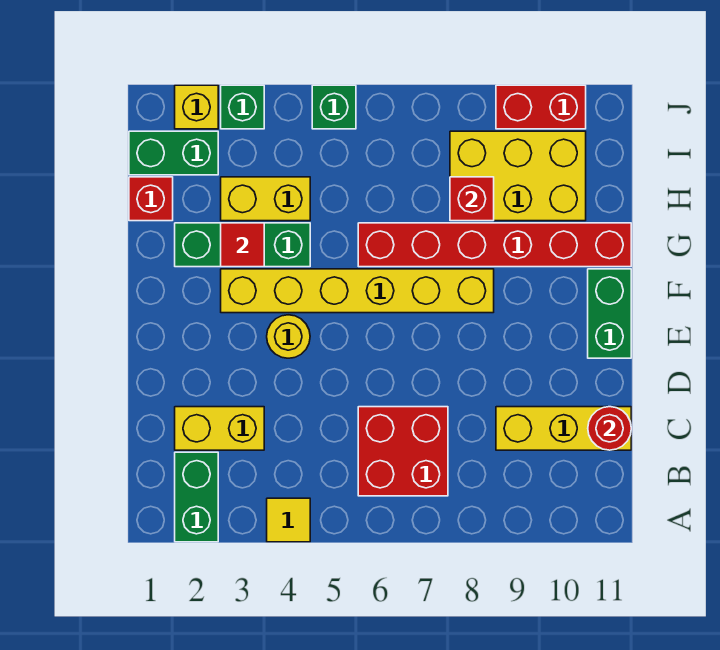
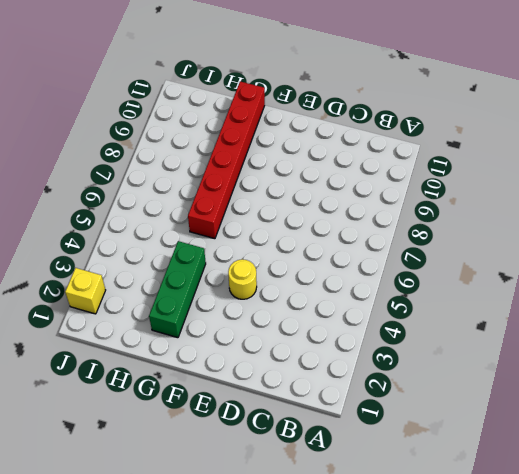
none -> green 1x2 brick [175,452,218,542]
none -> yellow 1x1 tile [267,498,310,542]
none -> red 2x2 brick [358,407,448,496]

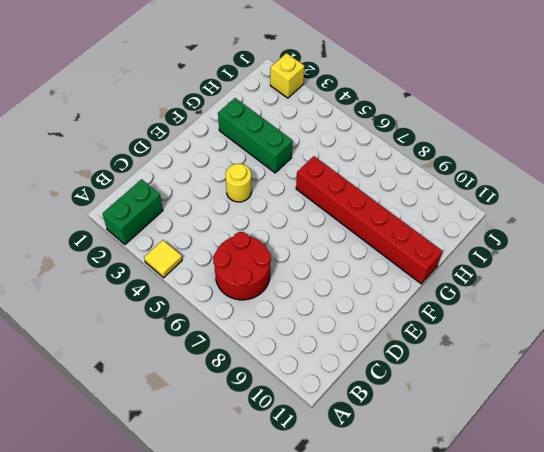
red 2x2 round brick [213,232,271,300] -> red 2x2 brick [358,407,448,496]
none -> yellow 1x2 brick [175,407,264,450]
none -> yellow 1x3 brick [496,407,631,450]
none -> green 1x2 brick [588,269,631,358]

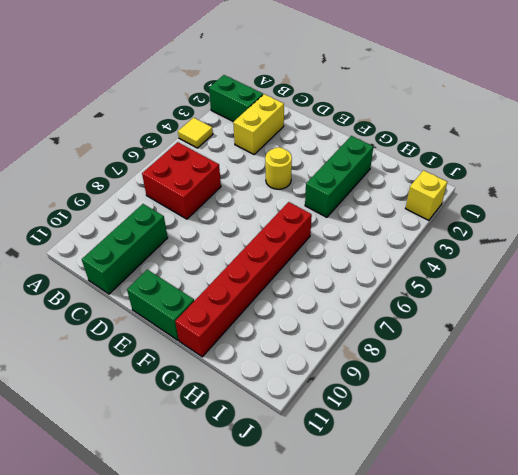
green 1x3 brick [82,204,168,294] -> yellow 1x3 brick [496,407,631,450]
none -> yellow 1x6 brick [221,269,494,313]
none -> red 1x1 brick [129,177,173,221]
none -> yellow 1x2 brick [221,177,310,221]

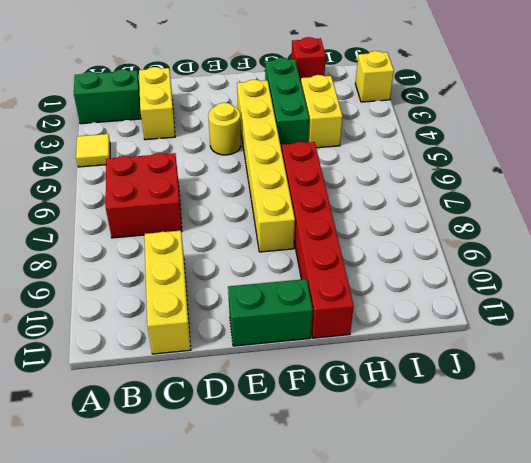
none -> yellow 2x3 brick [450,131,586,221]
none -> green 1x2 brick [129,131,218,175]
none -> green 1x1 brick [221,85,264,129]

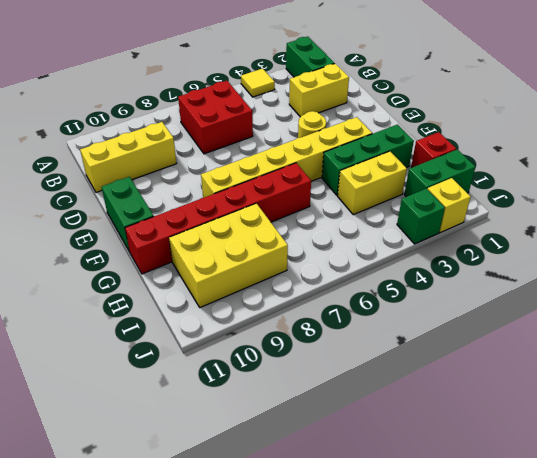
none -> green 1x1 brick [312,85,356,129]
none -> red 1x2 brick [496,85,586,129]
none -> red 1x1 round brick [588,407,631,450]

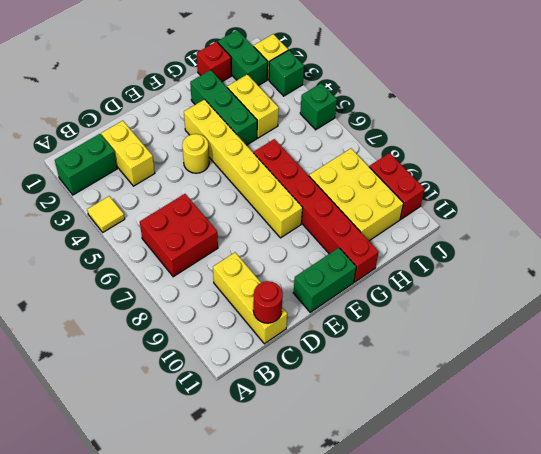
none -> red 1x1 tile [221,223,264,267]
none -> red 1x1 brick [450,177,494,221]

